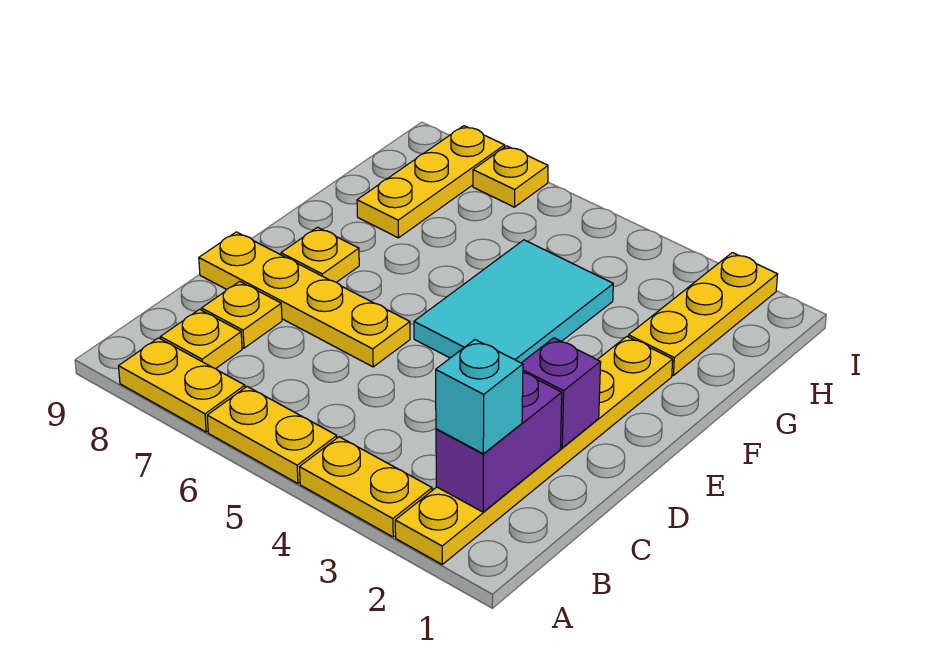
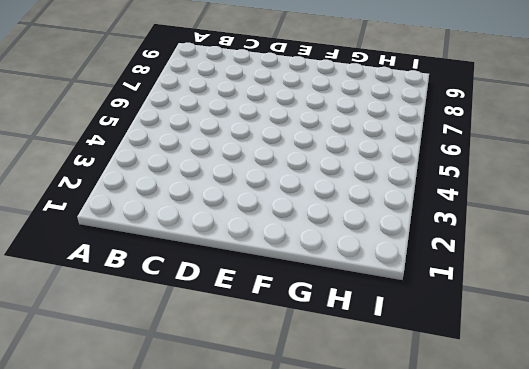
none -> yellow 1x6 plate [395,336,673,564]
none -> yellow 1x2 plate [300,437,432,537]
none -> yellow 1x2 plate [207,387,337,483]

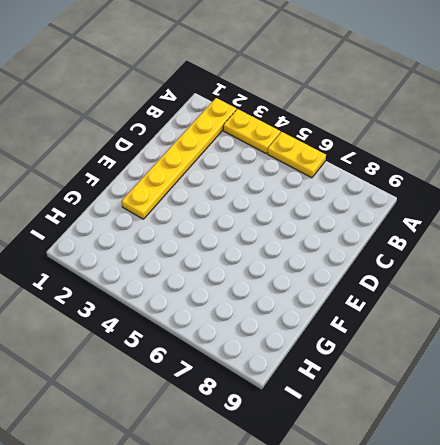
none -> yellow 1x2 plate [119,338,245,432]
none -> yellow 1x1 plate [161,309,242,369]
none -> yellow 1x1 plate [202,281,282,348]

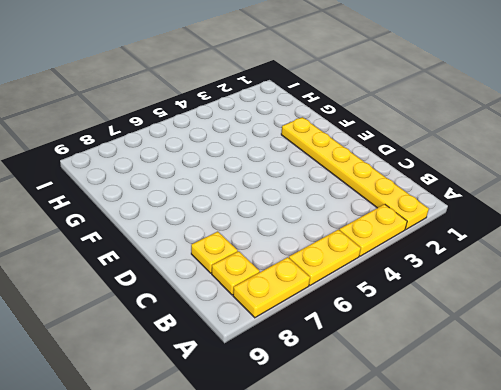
none -> yellow 1x4 plate [199,232,410,367]
none -> cyan 2x3 tile [414,240,613,363]
none -> yellow 1x1 plate [281,227,359,282]

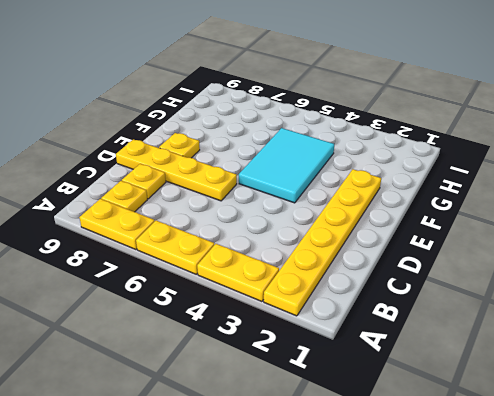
none -> yellow 1x3 plate [628,253,778,375]
none -> yellow 1x3 plate [357,126,505,238]
none -> yellow 1x1 plate [473,146,548,207]

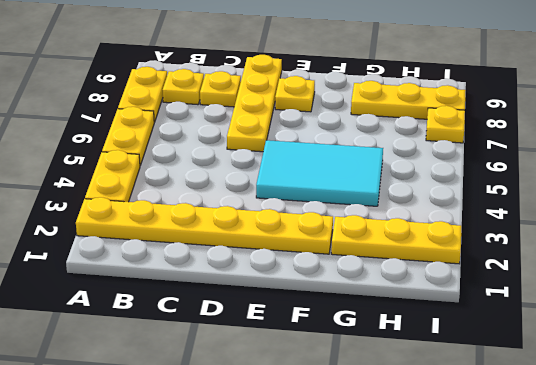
none -> purple 1x2 brick [436,373,562,512]
none -> purple 1x1 brick [522,338,601,448]
none -> cyan 1x1 brick [436,340,523,454]

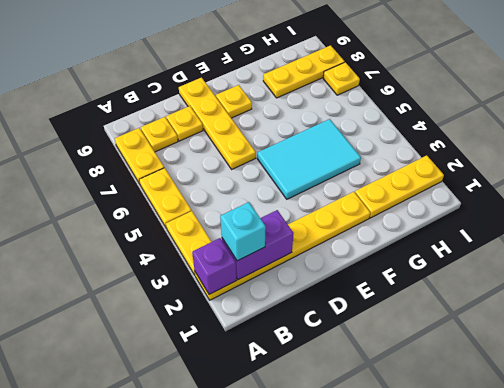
purple 1x1 brick [192,238,236,294] -> purple 1x1 brick moved to [522,338,601,448]

